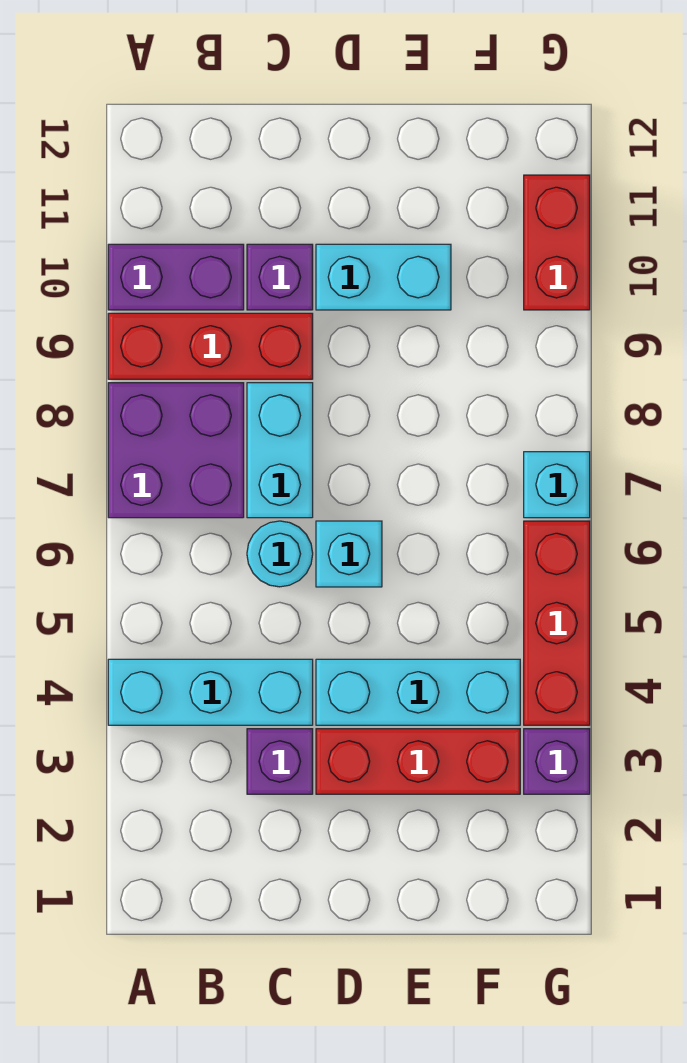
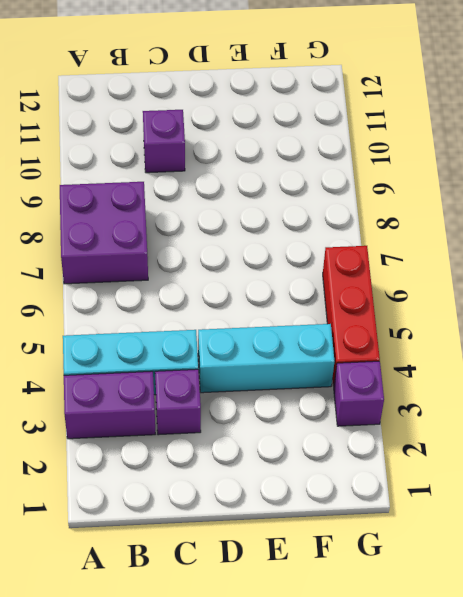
purple 1x2 brick [64,371,155,439] -> purple 1x2 brick moved to [108,244,244,310]
none -> red 1x3 brick [108,313,313,379]
none -> cyan 1x1 round brick [247,521,313,587]
none -> cyan 1x2 brick [247,383,313,518]

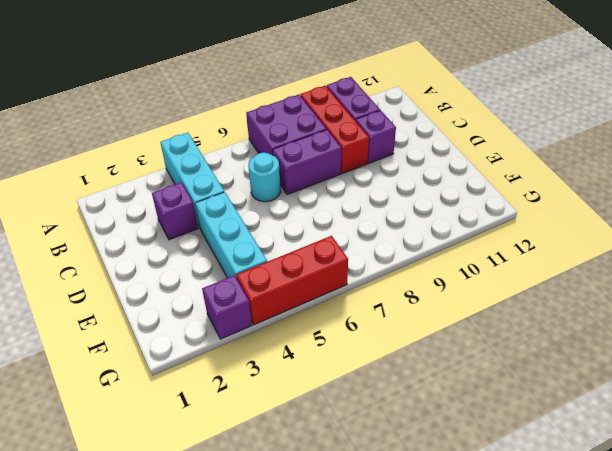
purple 1x2 brick [272,130,342,195] -> cyan 1x2 brick [247,383,313,518]
none -> red 1x3 brick [316,729,520,794]
none -> cyan 1x1 brick [316,521,382,587]
none -> cyan 1x2 brick [316,244,451,310]

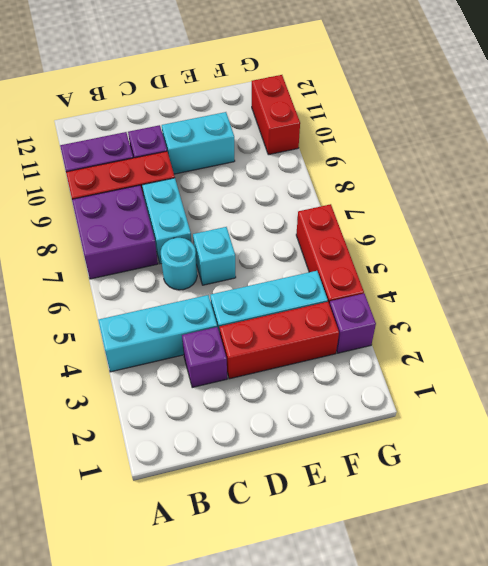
none -> cyan 1x1 brick [524,452,590,518]

